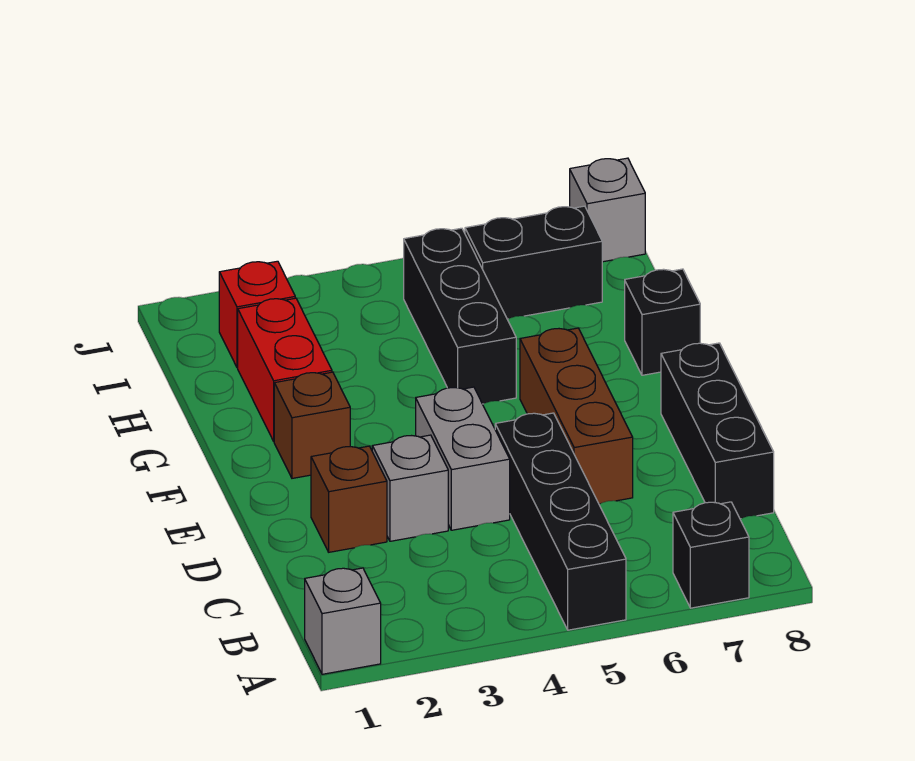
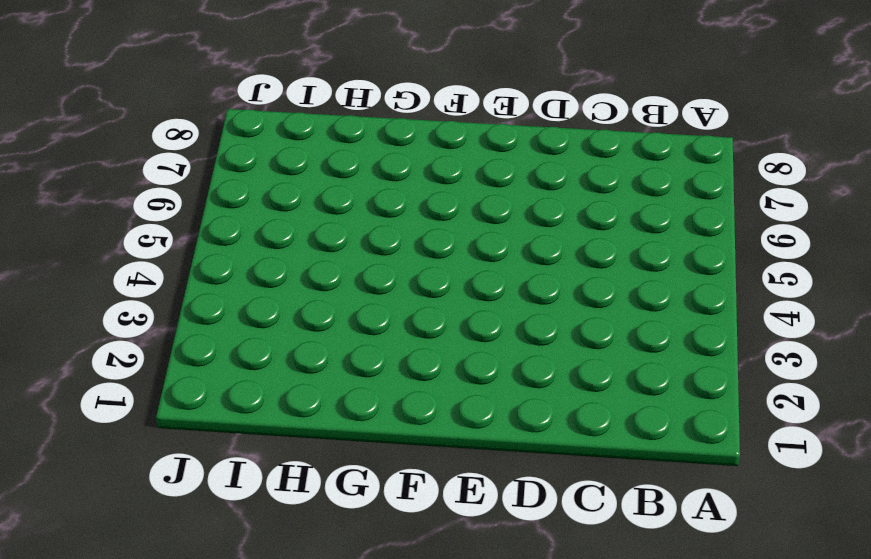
none -> grey 1x1 brick [305,568,381,674]
none -> black 1x4 brick [495,413,626,630]
none -> black 1x1 brick [673,502,749,608]

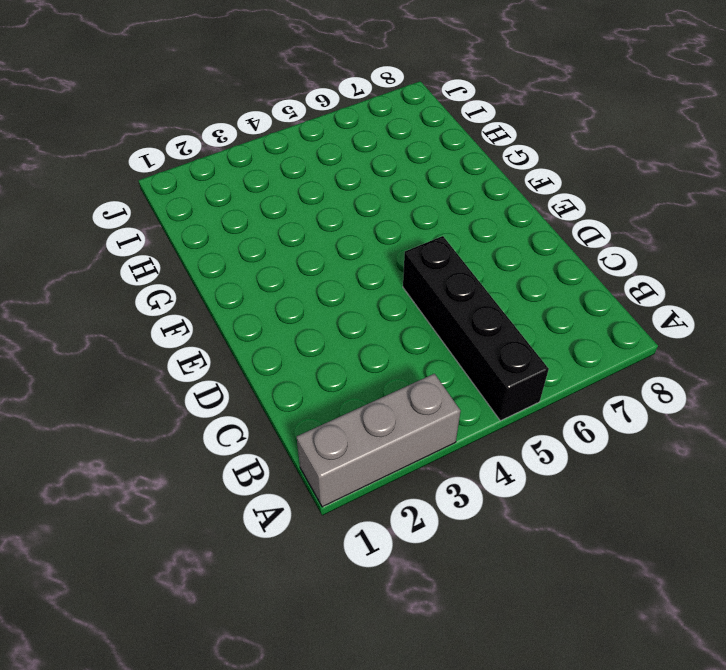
grey 1x3 brick [297,374,461,507] -> grey 1x1 brick [305,568,381,674]
none -> black 1x1 brick [673,502,749,608]
none -> black 1x3 brick [661,343,774,519]
none -> brown 1x1 brick [311,446,387,552]

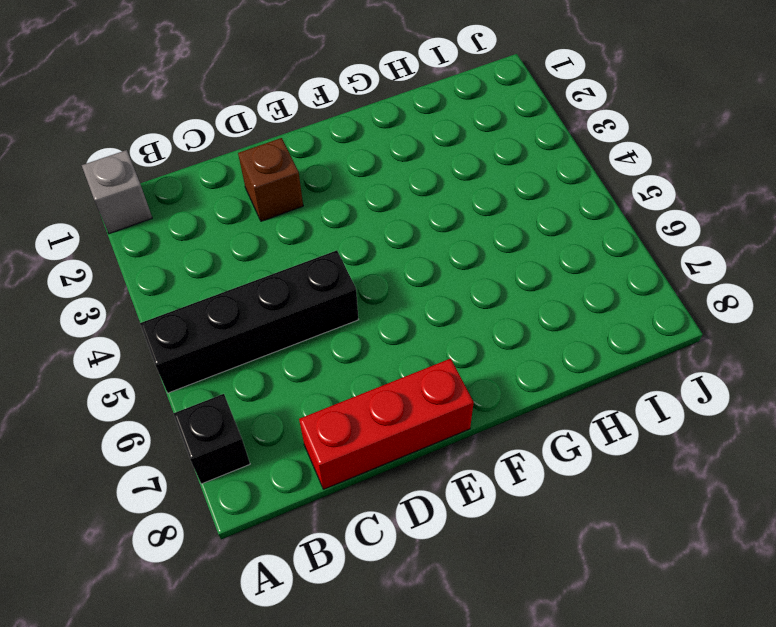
red 1x3 brick [299,358,474,489] -> black 1x3 brick [661,343,774,519]
none -> grey 1x1 brick [372,435,448,541]
none -> grey 1x2 brick [416,387,510,530]
none -> brown 1x3 brick [520,328,633,504]

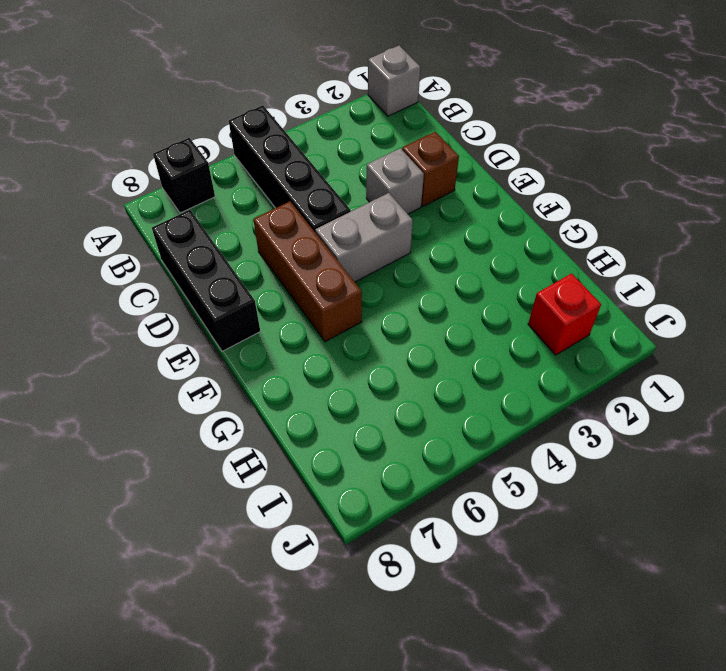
grey 1x2 brick [315,193,413,282] -> grey 1x2 brick turned to [416,387,510,530]
none -> brown 1x1 brick [274,372,350,478]
none -> red 1x2 brick [238,298,332,441]
none -> black 1x3 brick [404,228,516,404]

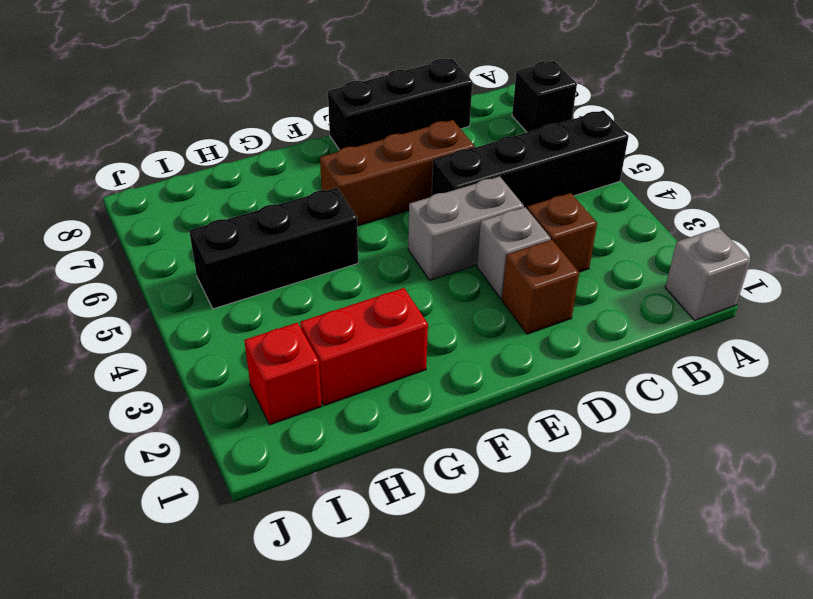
brown 1x1 brick [527,193,597,272] -> brown 1x1 brick moved to [274,372,350,478]
none -> black 1x1 brick [625,269,700,375]
none -> black 1x2 brick [465,206,602,319]
none -> grey 1x1 brick [570,158,645,262]

